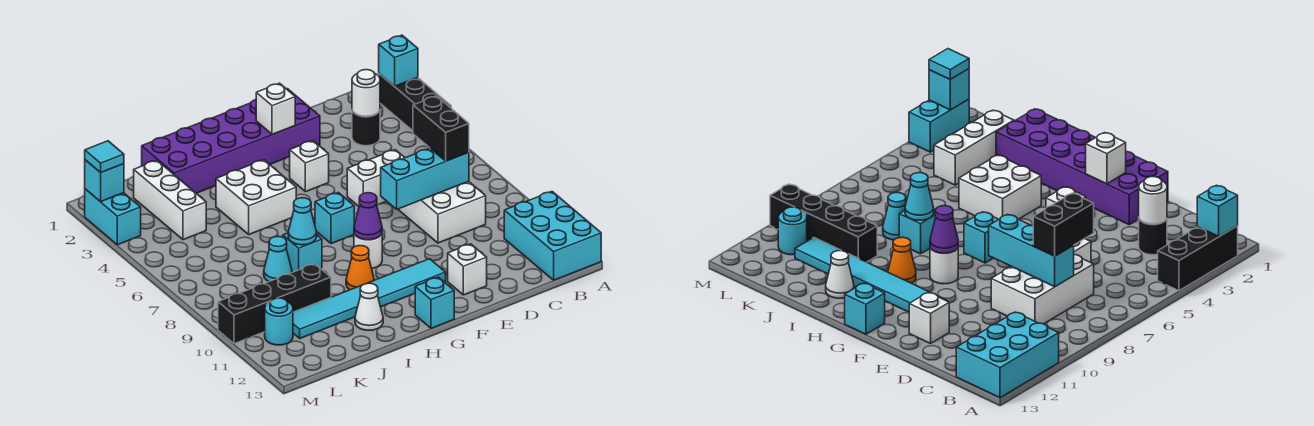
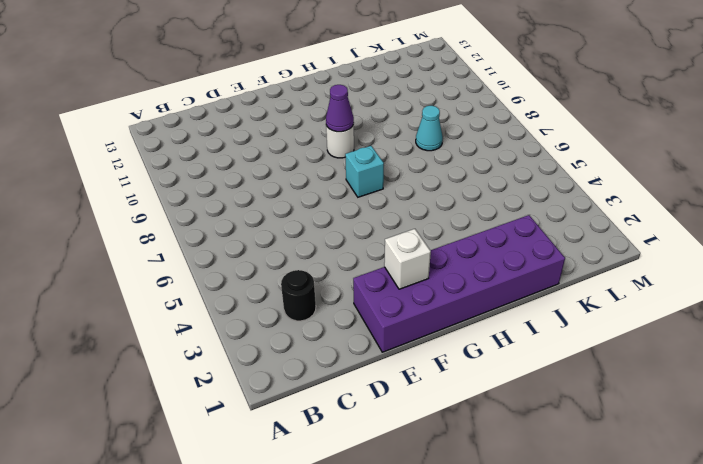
none -> black 1x3 brick [379,74,451,131]
none -> cyan 2x3 brick [504,192,601,280]
none -> white 2x3 brick [398,181,486,243]
none -> white 1x2 brick [347,150,405,206]

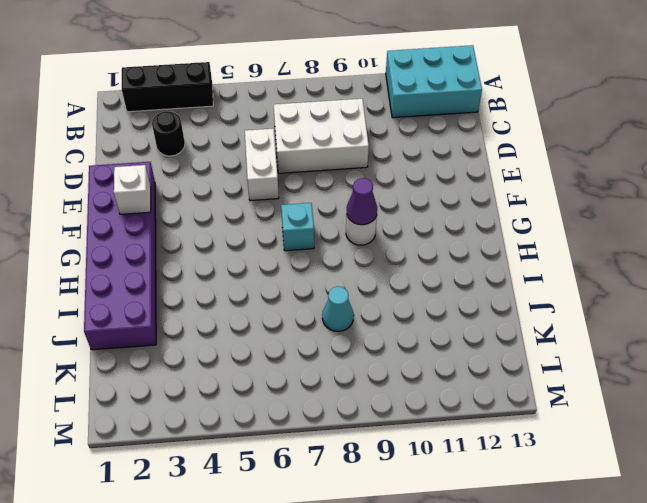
none -> white 1x1 brick [448,244,487,295]
none -> white 1x1 brick [290,141,329,192]
none -> cyan 1x6 tile [293,259,446,338]
none -> cyan 1x1 brick [415,277,454,328]

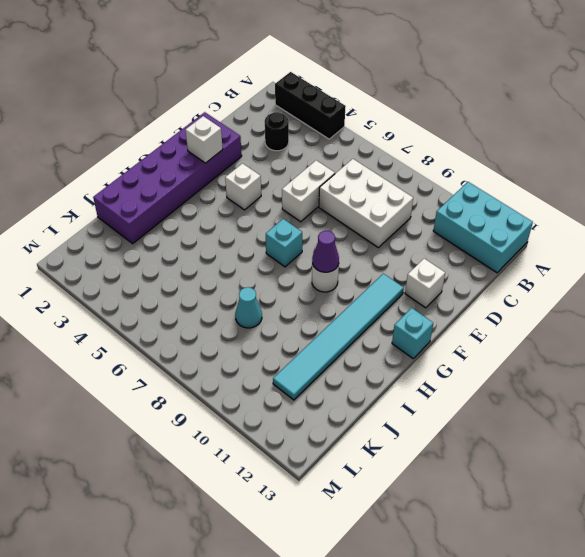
none -> white 2x2 brick [216,160,296,234]
none -> orange 1x1 cone [346,245,374,290]
none -> cyan 1x1 brick [283,233,322,272]
none -> white 1x1 cone [355,283,383,330]

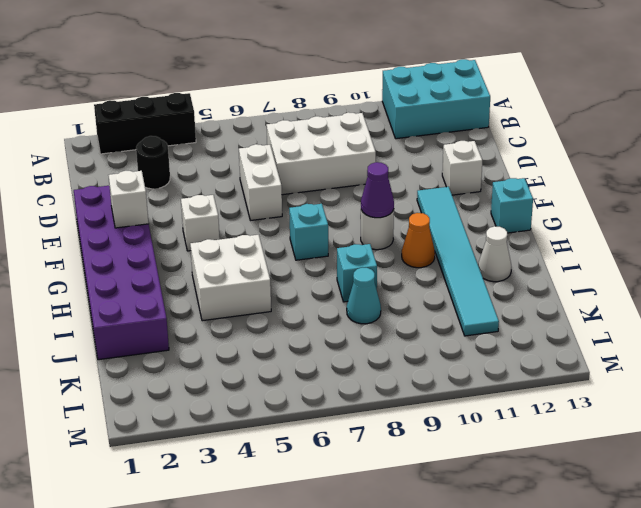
none -> black 1x4 brick [218,264,331,344]
none -> white 1x3 brick [134,160,206,240]
none -> cyan 1x1 round brick [265,298,293,345]
none -> cyan 1x2 brick [85,189,141,245]

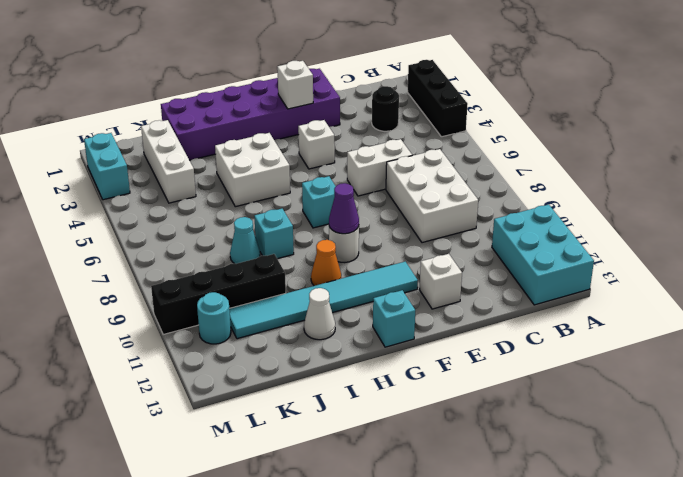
none -> cyan 1x1 brick [379,35,418,86]
none -> white 1x1 round brick [352,70,380,117]
none -> cyan 1x3 brick [381,148,469,209]
none -> cyan 1x1 cone [288,198,317,245]

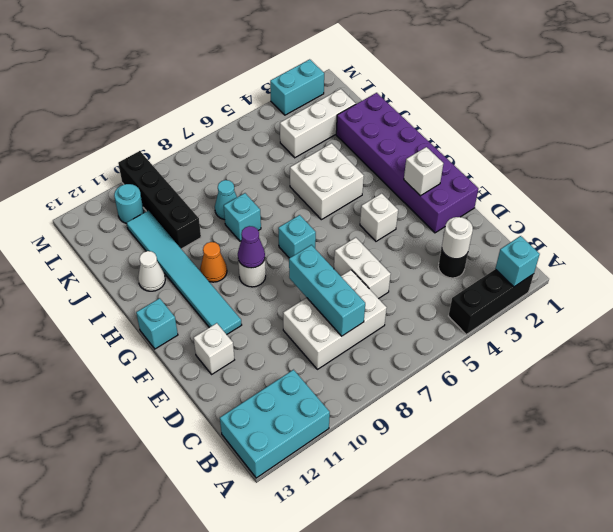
none -> cyan 1x1 cone [288,198,317,245]
none -> cyan 1x1 brick [85,160,124,202]
none -> black 1x2 brick [413,96,469,161]
none -> cyan 1x1 tile [85,141,124,173]

